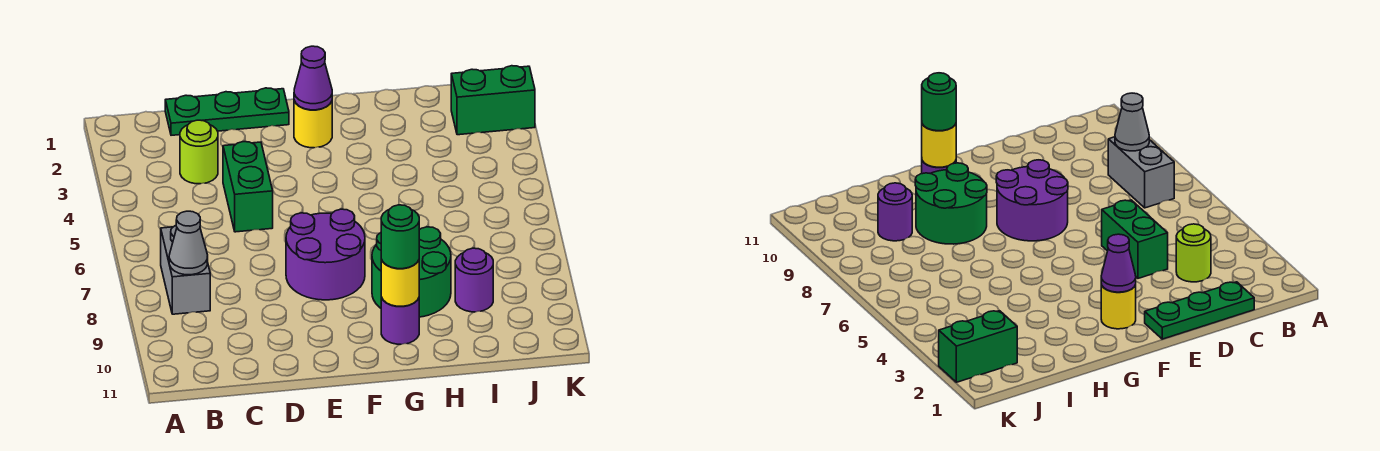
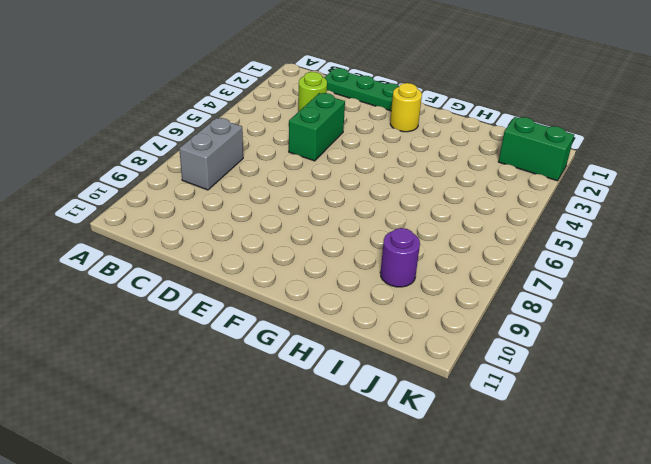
none -> purple 2x2 round brick [286,209,365,300]
none -> green 2x2 round brick [372,227,451,317]
none -> purple 1x1 round brick [381,297,419,344]

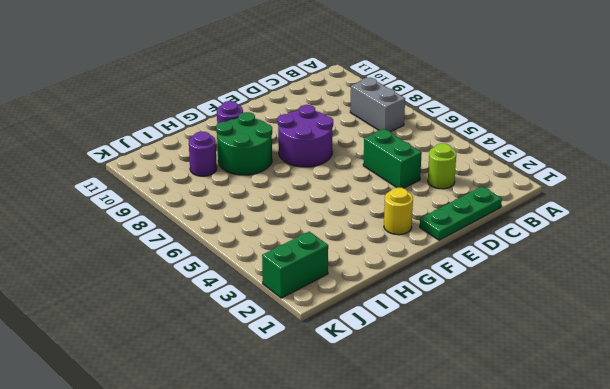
none -> grey 1x1 cone [169,211,208,275]
none -> purple 1x1 cone [294,46,332,110]
none -> yellow 1x1 round brick [381,260,419,306]

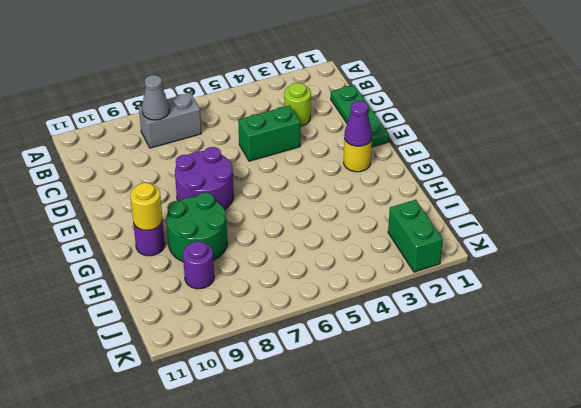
none -> green 1x1 round brick [381,205,419,269]

